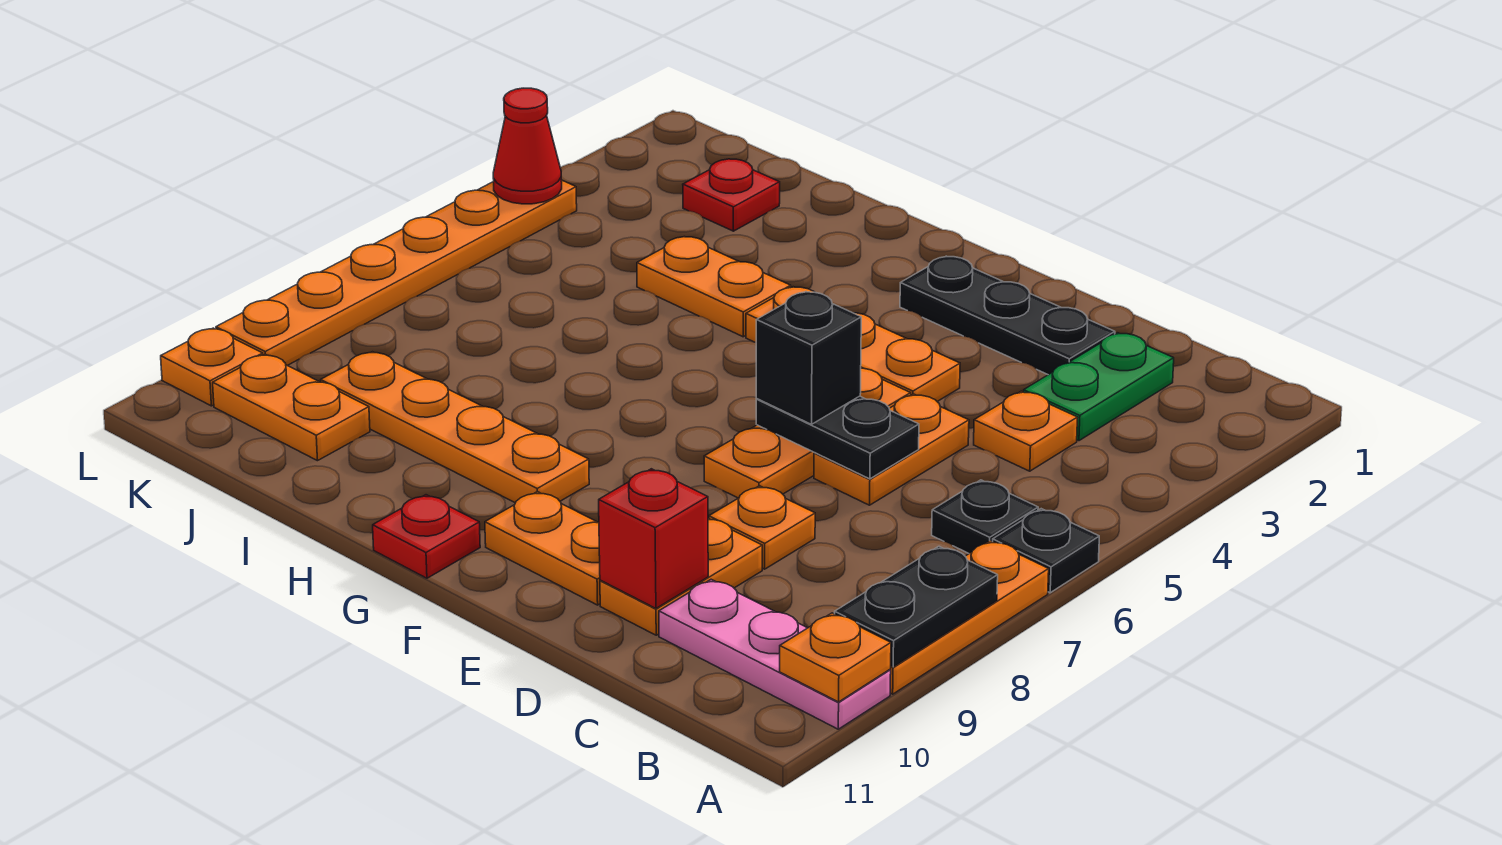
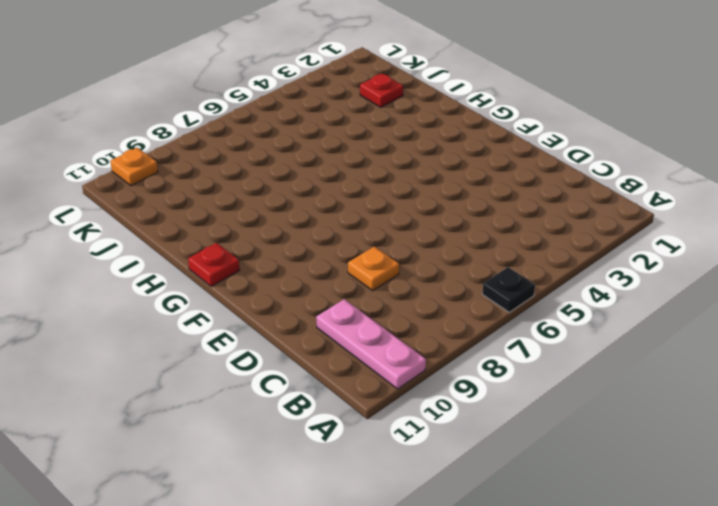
none -> orange 1x3 plate [890,541,1049,694]
none -> black 1x1 plate [932,480,1038,553]
none -> green 1x2 plate [1024,333,1174,441]

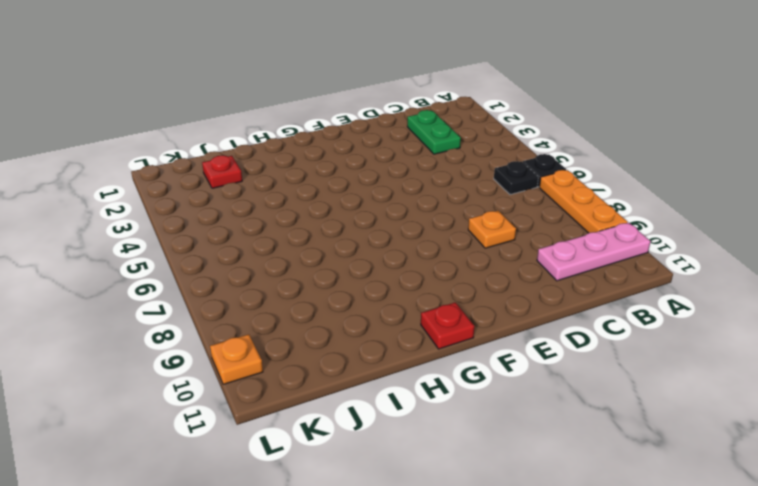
none -> orange 1x1 plate [974,391,1078,471]
none -> black 1x3 plate [900,256,1115,375]
none -> orange 1x2 plate [814,394,969,505]

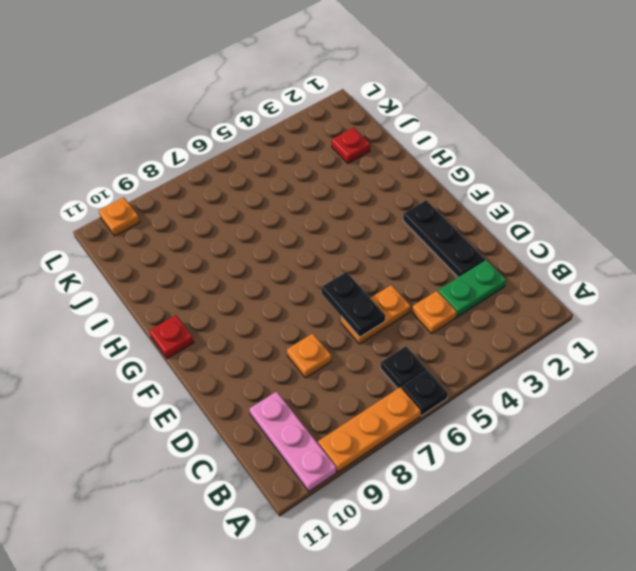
none -> orange 1x2 plate [600,518,762,635]
none -> orange 1x3 plate [746,287,960,401]
none -> orange 1x3 plate [704,368,911,498]

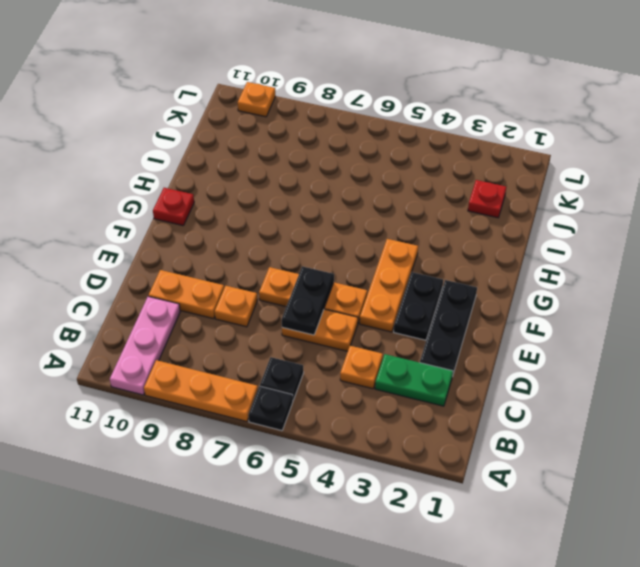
black 1x2 plate [394,272,443,340] -> black 1x2 plate turned to [835,546,998,667]
none -> orange 1x2 plate [485,492,600,605]
none -> orange 1x4 plate [321,352,589,503]
none -> orange 1x2 plate [637,237,791,337]

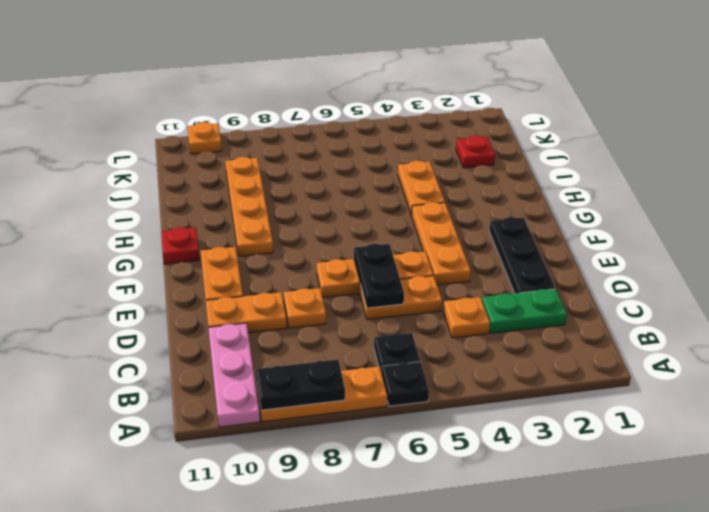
none -> orange 1x2 plate [213,354,370,461]
none -> orange 1x6 plate [216,180,577,365]
none -> orange 1x1 plate [780,613,891,702]

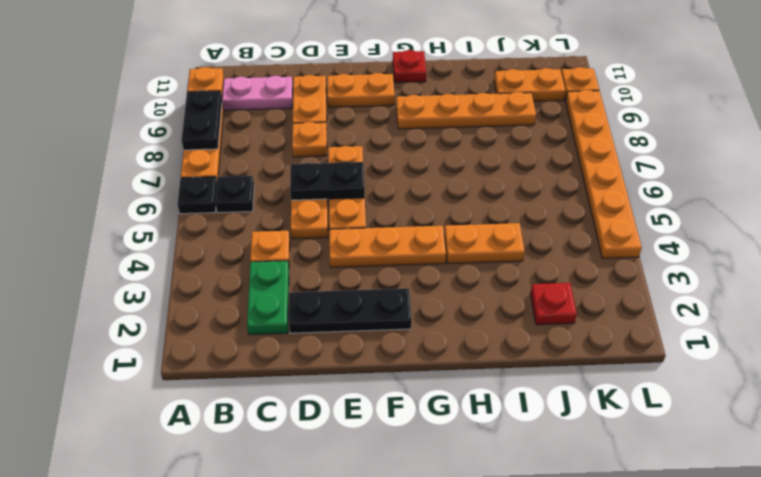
none -> red 1x1 brick [599,469,708,608]
none -> red 1x1 cone [493,88,562,204]
none -> black 1x1 brick [756,292,861,424]

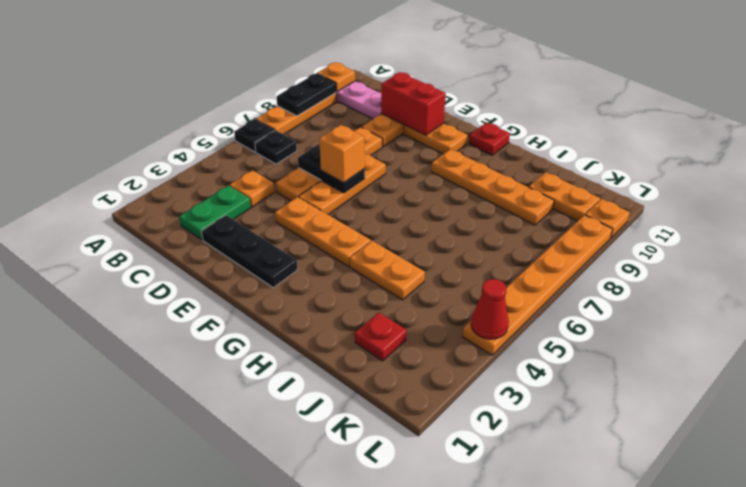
red 1x2 brick [381,72,446,135] -> red 1x1 brick [599,469,708,608]
orange 1x1 brick [319,125,365,183] -> black 1x1 brick [756,292,861,424]

